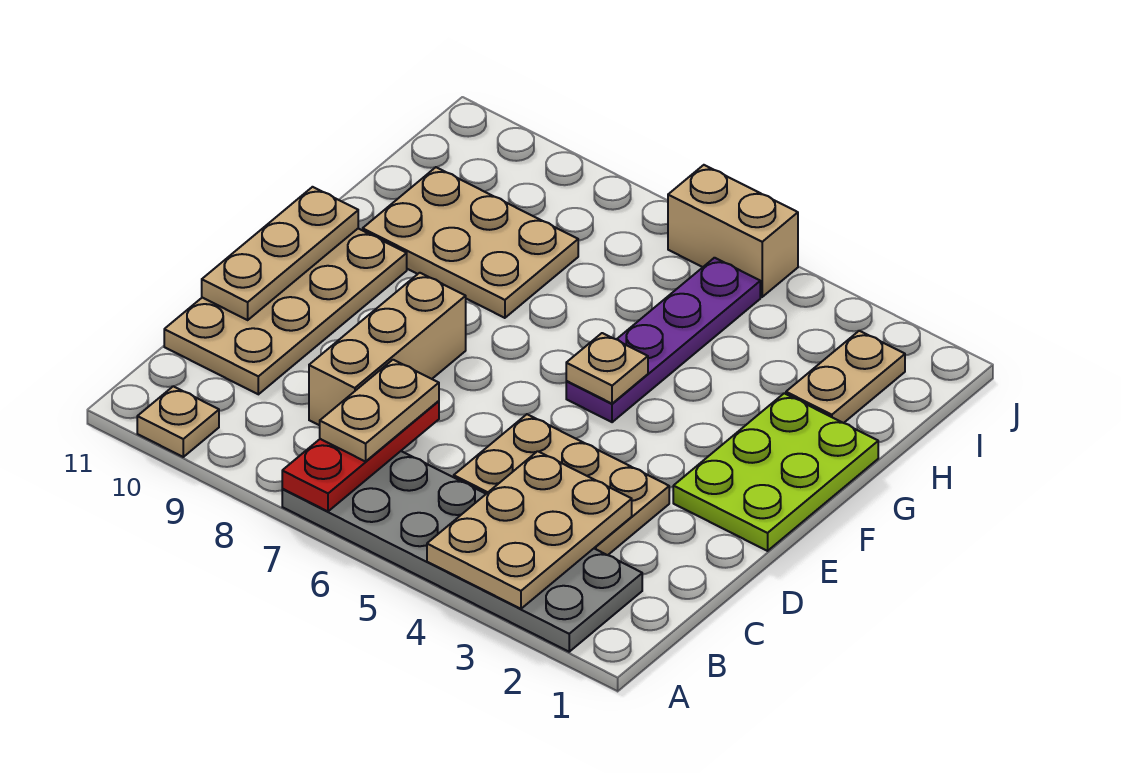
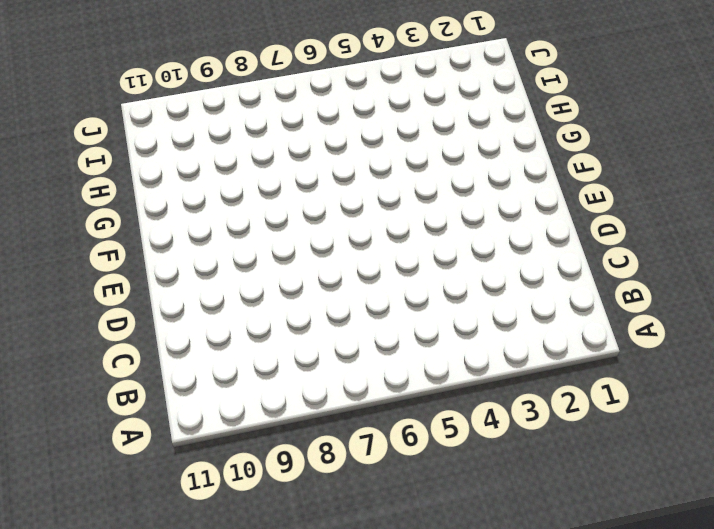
none -> grey 2x6 plate [282,451,642,652]
none -> tan 1x1 plate [137,386,219,457]
none -> tan 2x3 plate [454,414,669,555]

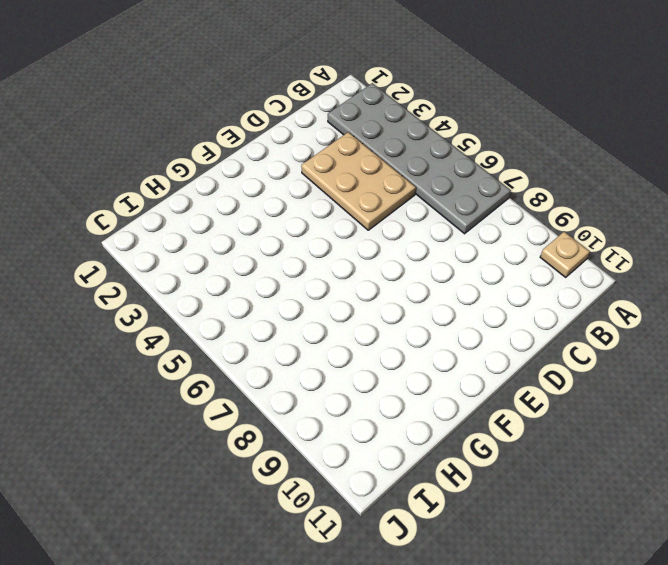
none -> tan 1x3 brick [309,273,466,425]
none -> tan 2x4 plate [164,229,407,394]
none -> lime 2x3 plate [673,393,878,551]

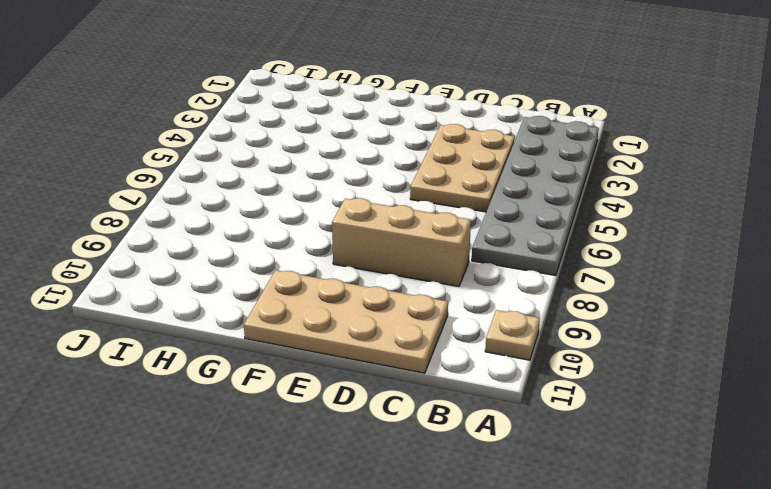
none -> lime 2x3 plate [673,393,878,551]
none -> purple 1x4 plate [566,258,760,422]
none -> tan 2x3 plate [363,167,578,318]

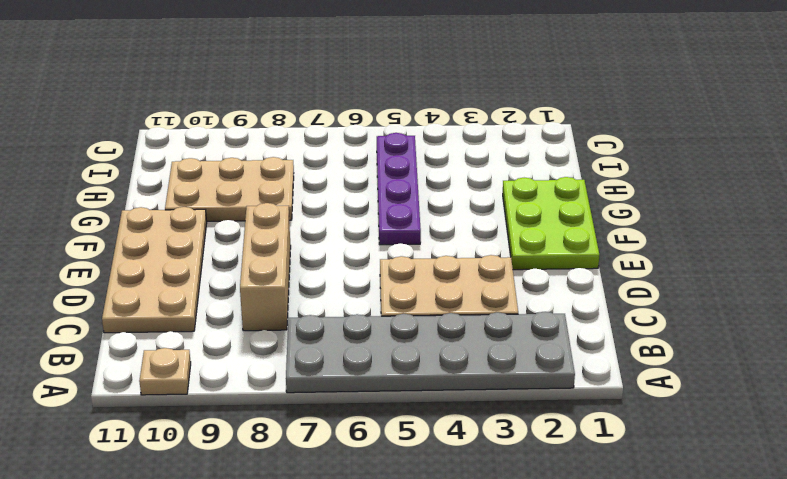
none -> tan 1x2 plate [786,331,905,423]
none -> tan 1x2 brick [668,165,798,297]
none -> tan 2x3 plate [427,451,632,609]

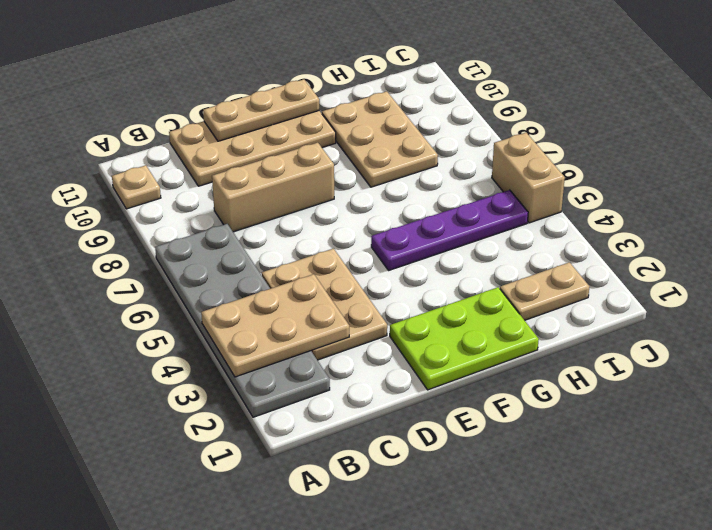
none -> red 1x3 plate [282,401,439,511]
none -> tan 1x1 plate [566,333,648,404]
none -> tan 1x2 plate [320,360,439,462]

